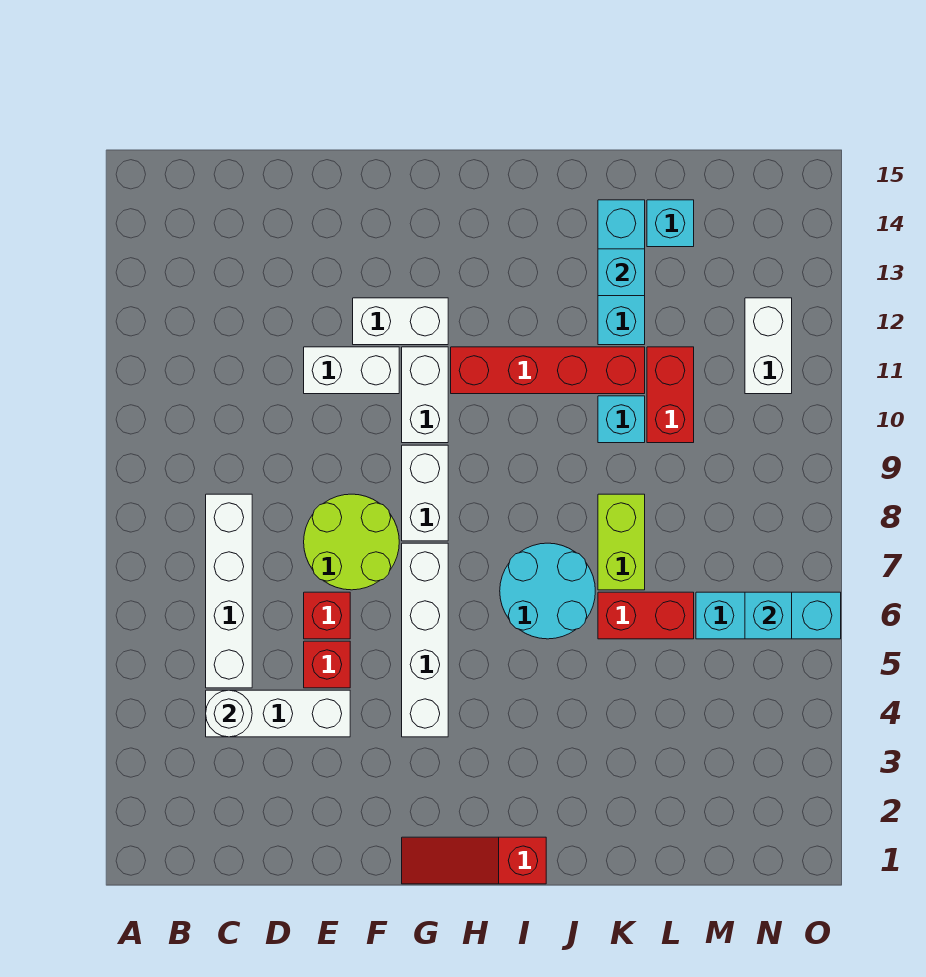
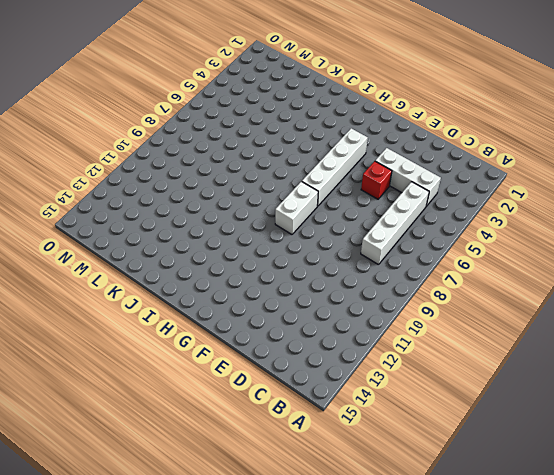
none -> red 1x1 brick [304,592,350,639]
none -> lime 2x2 round brick [304,494,399,590]
none -> white 1x2 brick [304,347,399,394]

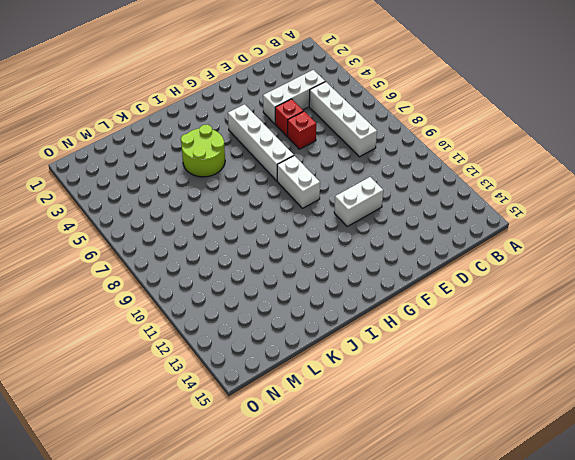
lime 2x2 round brick [181,125,225,177] -> lime 2x2 round brick moved to [304,494,399,590]
none -> white 1x2 brick [353,298,448,345]
none -> red 1x3 slope [402,837,546,884]
none -> white 1x2 brick [402,347,448,443]

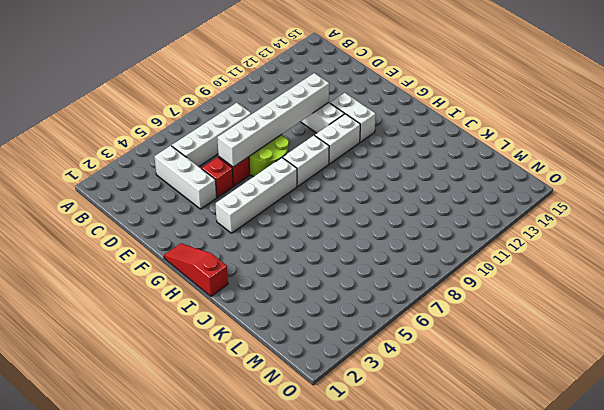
white 1x6 brick [217,73,329,167] -> none
none -> red 1x4 brick [451,347,645,394]
none -> cyan 2x2 round brick [500,543,595,639]
none -> red 1x2 brick [598,592,694,639]

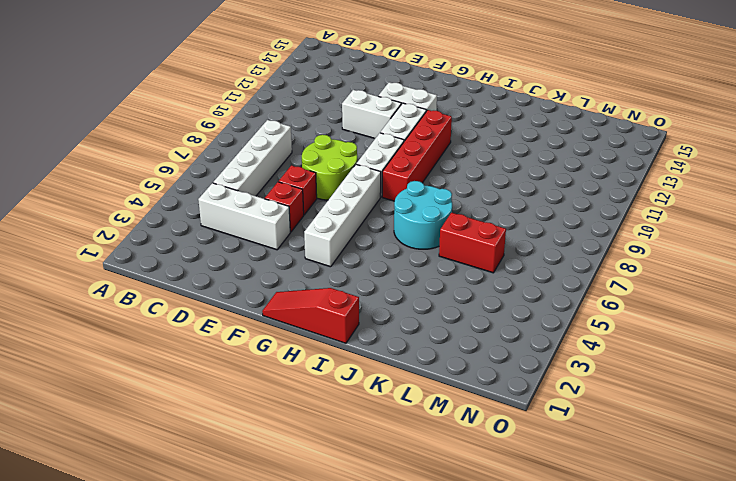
red 1x4 brick [382,110,452,201] -> red 1x4 brick turned to [451,347,645,394]
none -> lime 1x2 brick [598,494,645,590]
none -> cyan 1x1 brick [598,396,645,443]
none -> cyan 1x3 brick [598,200,645,345]

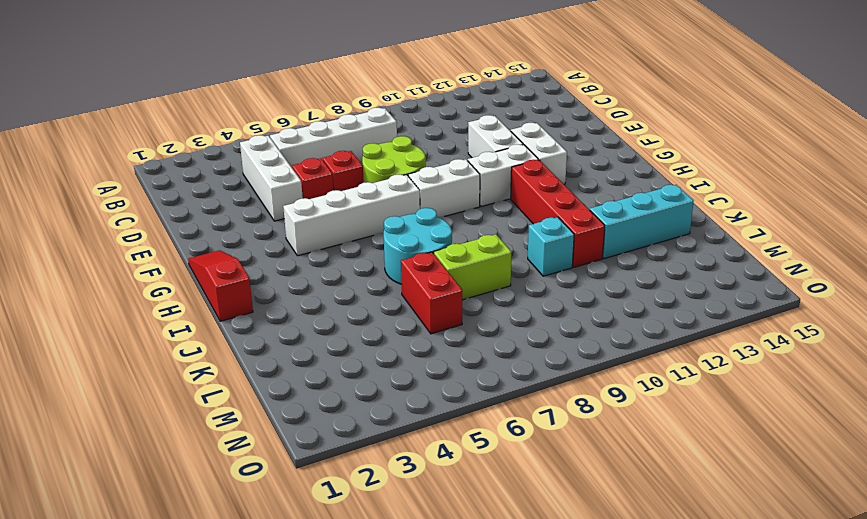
none -> red 1x2 brick [647,347,694,443]
none -> cyan 1x1 brick [647,200,694,247]
none -> cyan 1x3 brick [696,592,841,639]

